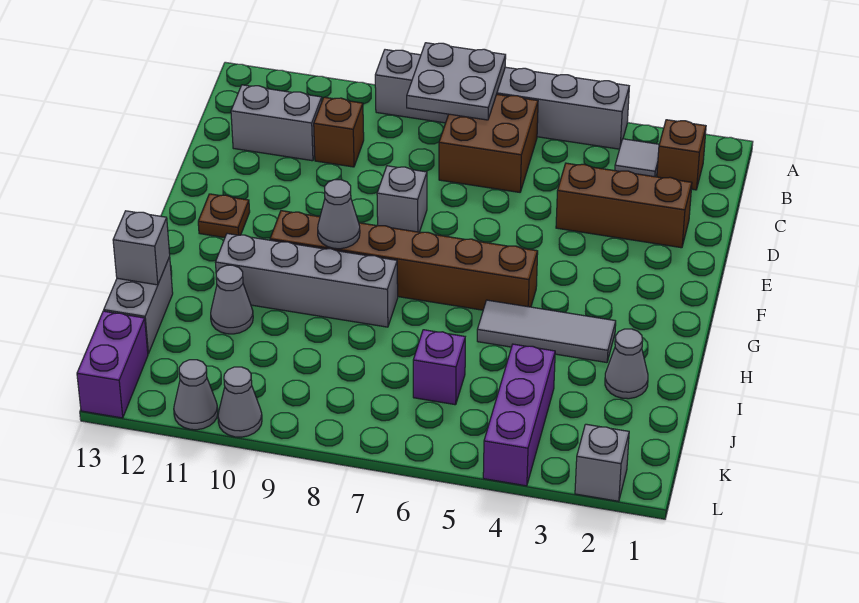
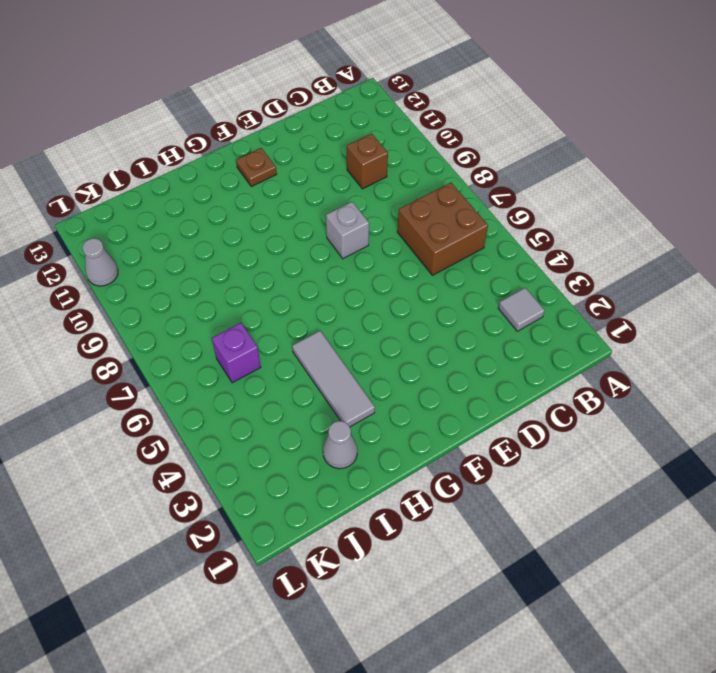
none -> grey 1x6 brick [375,50,629,149]
none -> brown 1x1 brick [657,120,706,190]
none -> grey 1x2 brick [231,85,322,161]

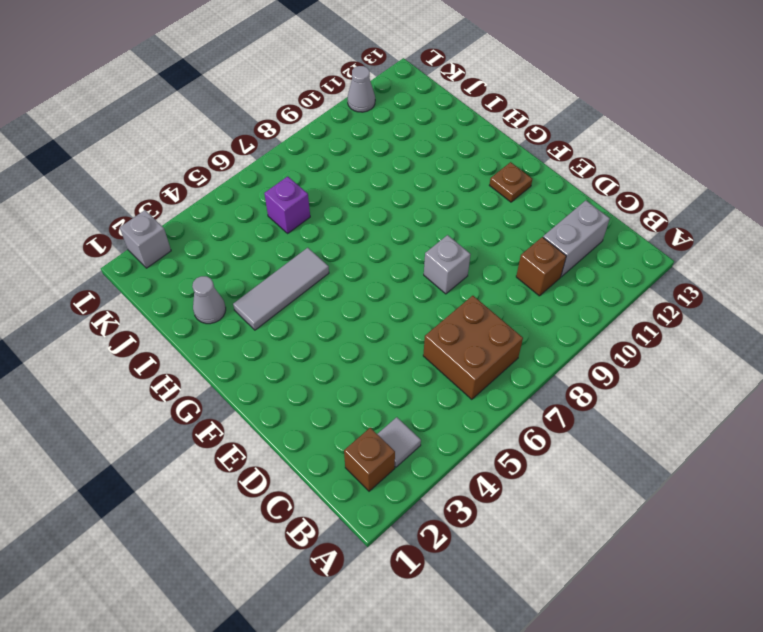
none -> grey 1x6 brick [375,50,629,149]
none -> brown 1x3 brick [556,163,692,248]
none -> brown 1x6 brick [270,211,538,310]

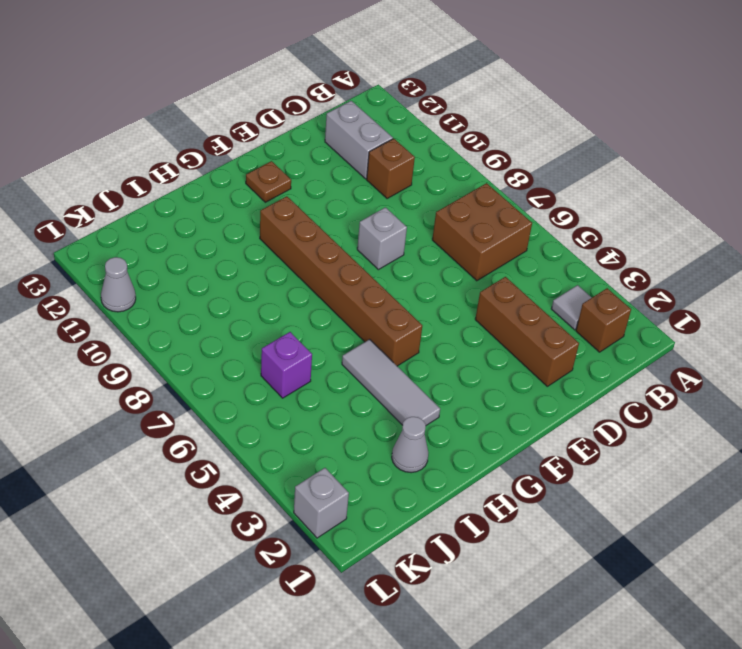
none -> grey 1x6 brick [375,50,629,149]
none -> grey 1x4 brick [215,234,398,327]
none -> grey 1x1 cone [211,265,253,334]

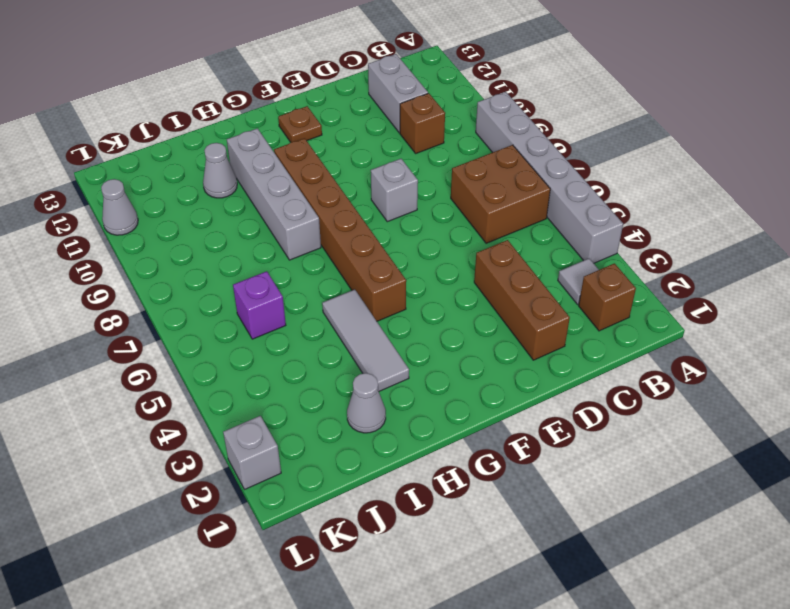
none -> grey 1x2 brick [104,257,173,354]
none -> purple 1x3 brick [483,344,555,486]
none -> purple 1x2 brick [77,311,148,418]

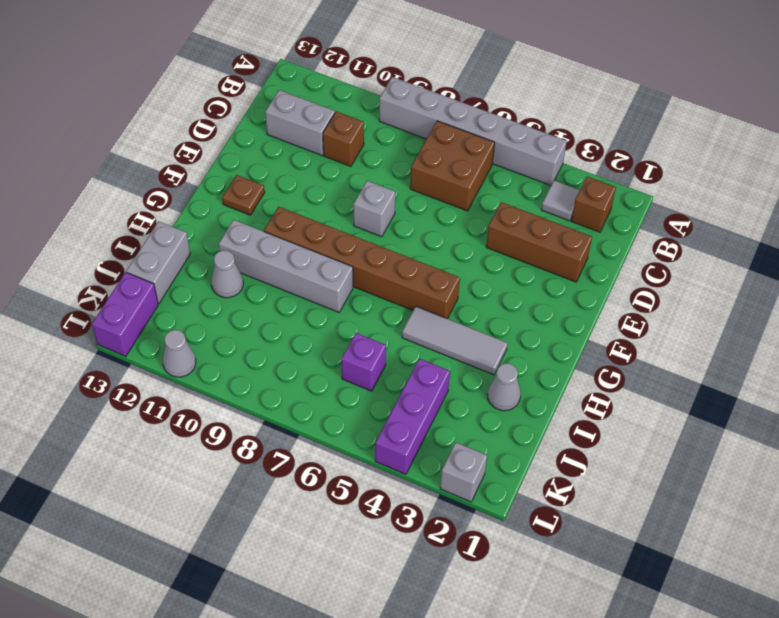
none -> grey 1x1 cone [218,367,262,437]
none -> grey 2x2 plate [407,43,506,120]
none -> grey 1x1 cone [318,180,360,249]

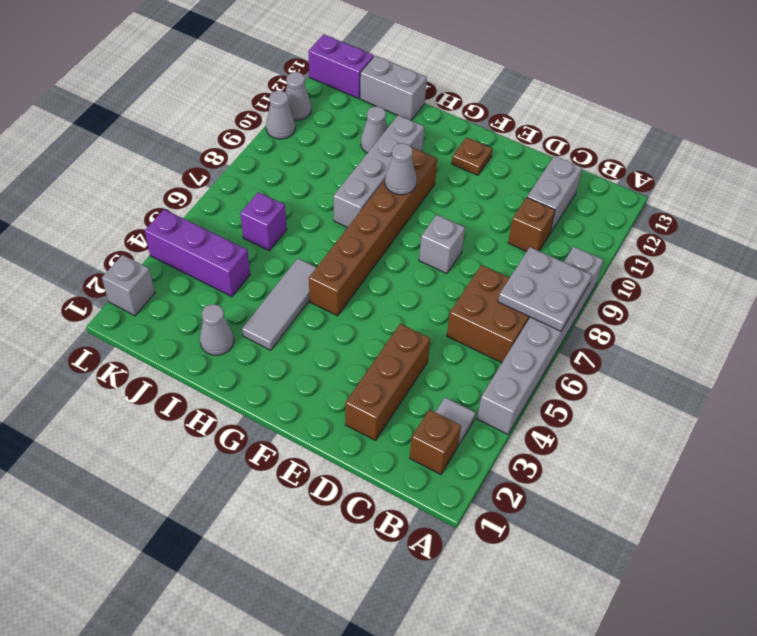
none -> grey 1x1 brick [113,211,170,285]

